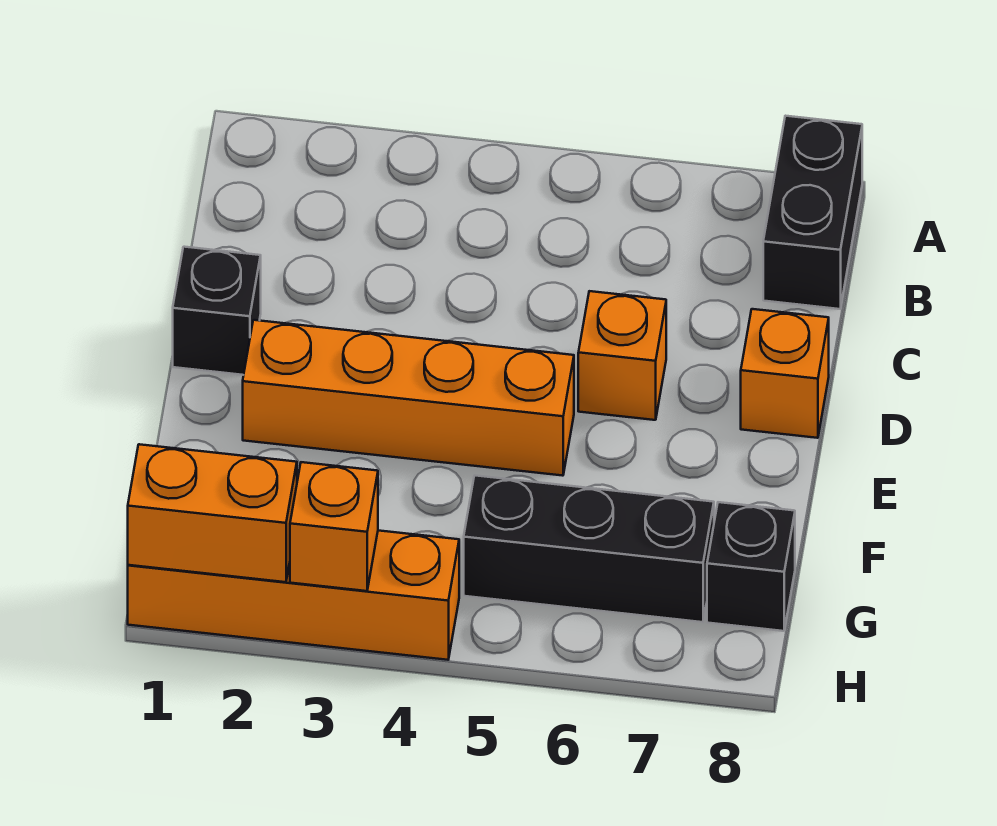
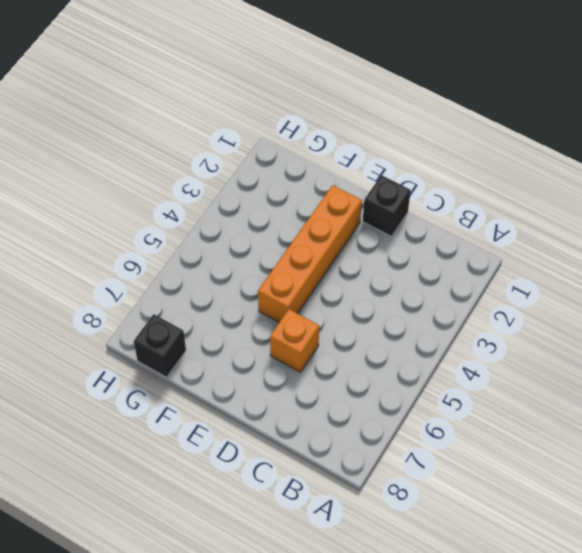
none -> black 1x2 brick [763,116,862,309]
none -> orange 1x1 brick [741,309,829,438]

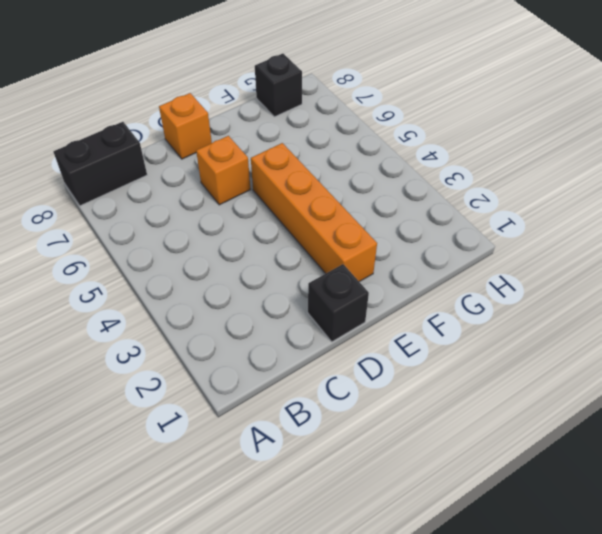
none -> black 1x3 brick [464,476,714,622]
none -> orange 1x4 brick [128,531,459,660]

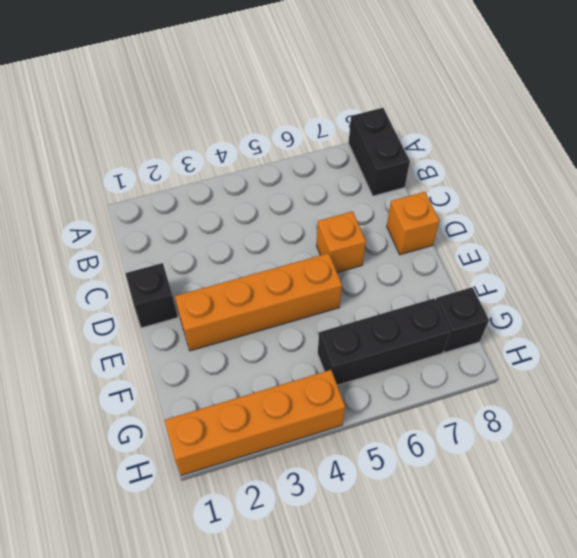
none -> orange 1x2 brick [128,444,297,582]
none -> orange 1x1 brick [290,462,378,591]

